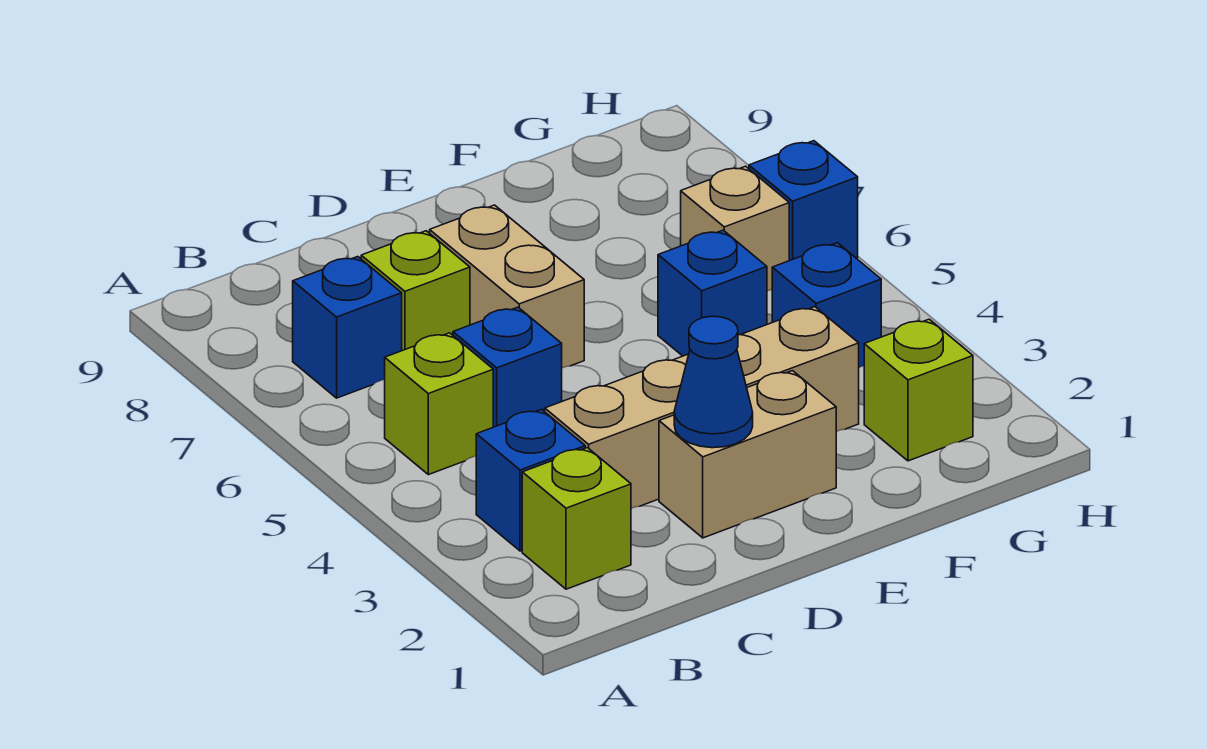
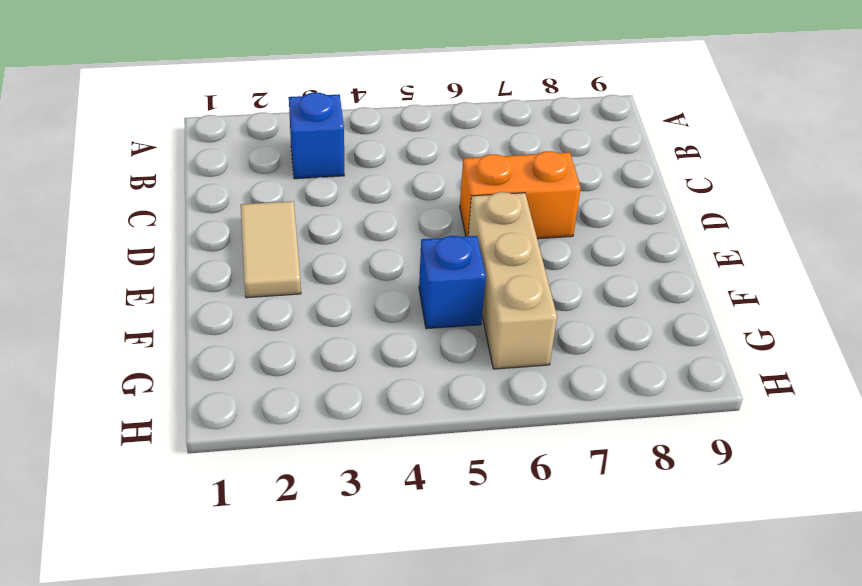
tan 1x2 tile [241,201,301,298] -> tan 1x2 brick [659,371,836,538]
orange 1x2 brick [460,151,581,239] -> tan 1x2 brick [430,205,584,368]
tan 1x3 brick [468,192,557,369] -> tan 1x1 brick [681,166,789,291]
none -> lime 1x1 brick [522,448,631,589]
none -> lime 1x1 brick [385,333,493,475]
none -> blue 1x1 brick [293,257,402,398]

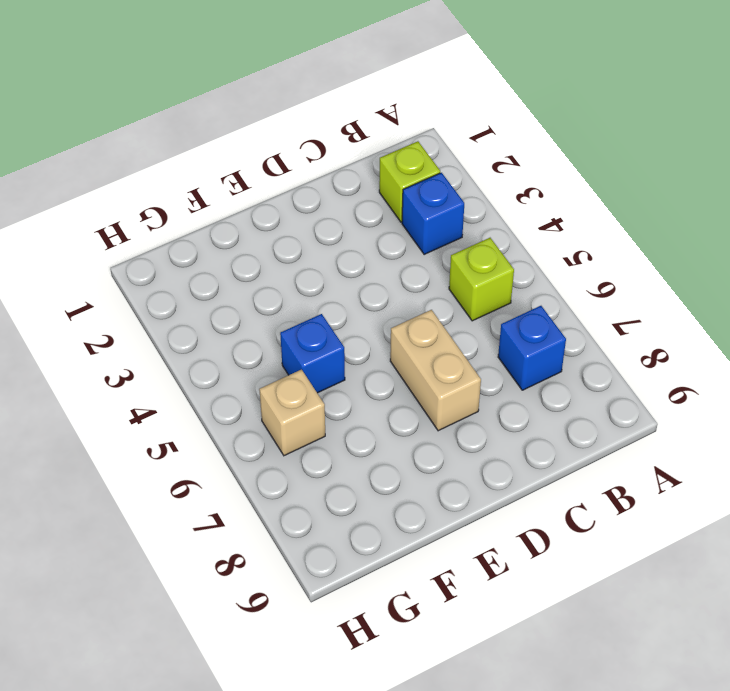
none -> tan 1x4 brick [545,307,859,508]
none -> blue 1x1 brick [453,307,562,427]
none -> lime 1x1 brick [361,231,470,351]

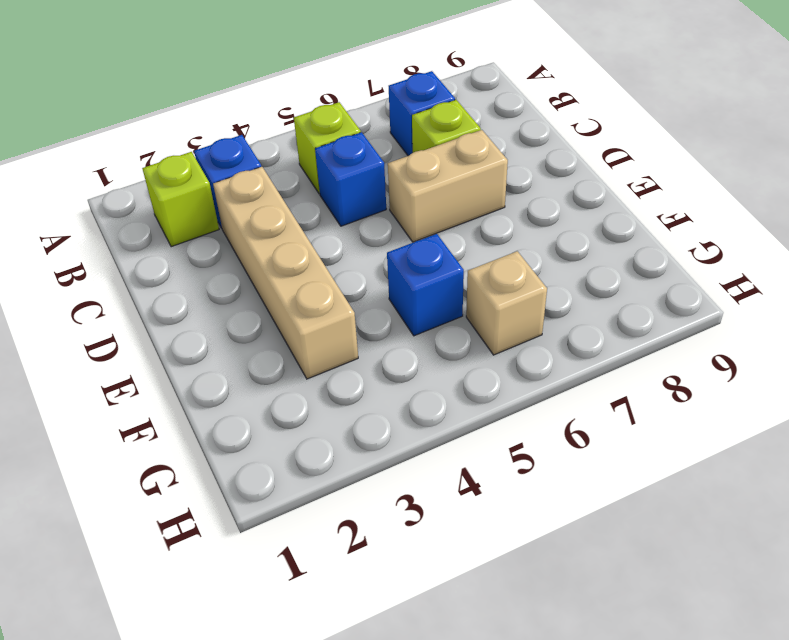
none -> tan 1x2 brick [659,371,836,538]
none -> lime 1x1 brick [864,319,973,461]
none -> blue 1x1 brick [772,243,881,367]

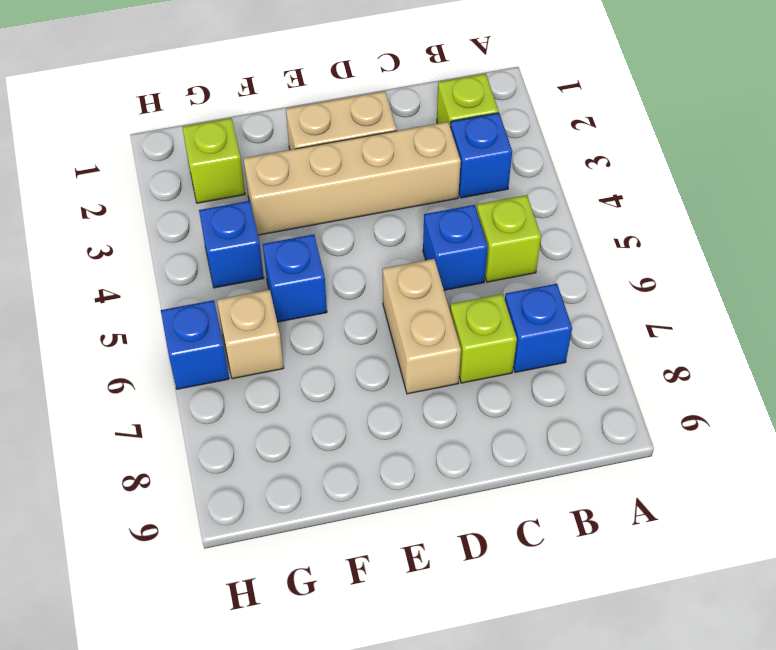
none -> blue 1x1 cone [674,316,753,448]

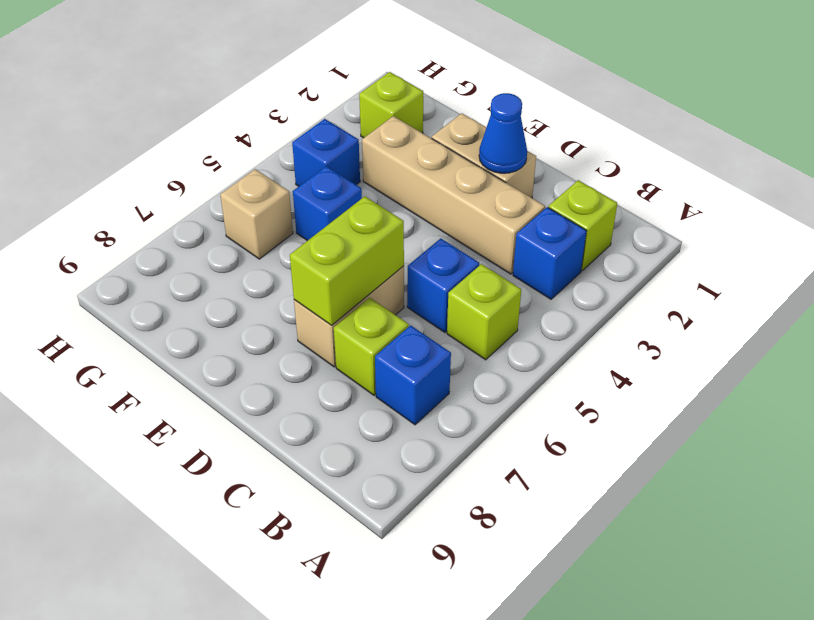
lime 1x2 brick [290,196,404,325] -> none
none -> blue 1x1 brick [749,141,858,261]

